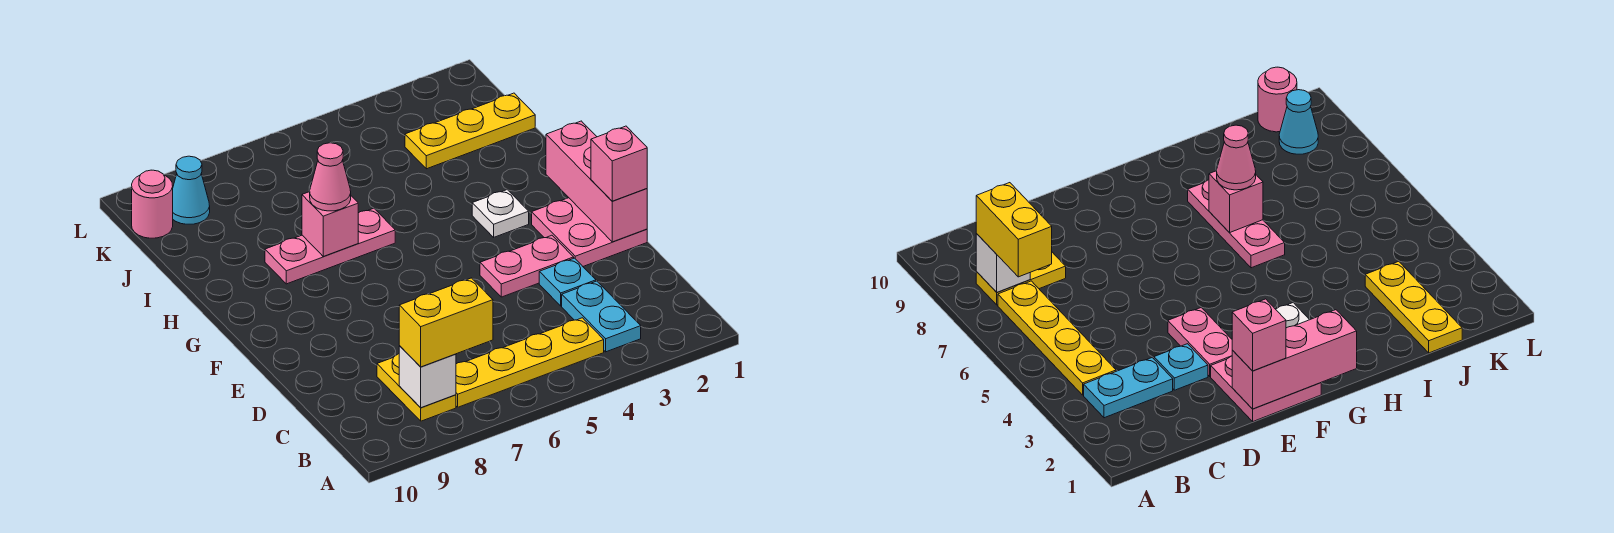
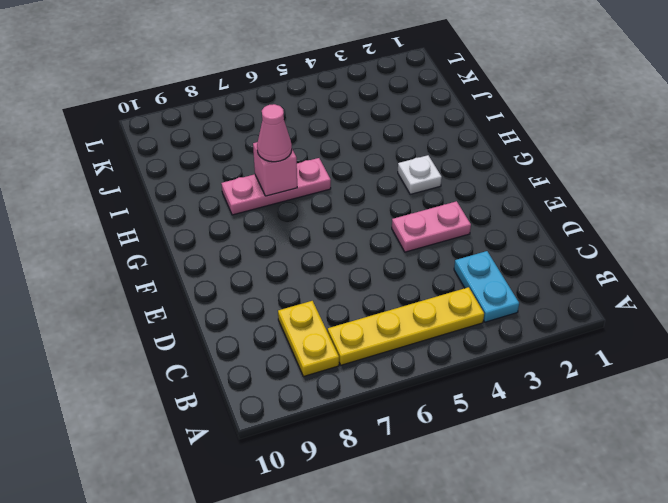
none -> cyan 1x1 plate [539,258,596,306]
none -> pink 2x2 plate [532,198,647,266]
none -> yellow 1x3 plate [405,93,535,169]

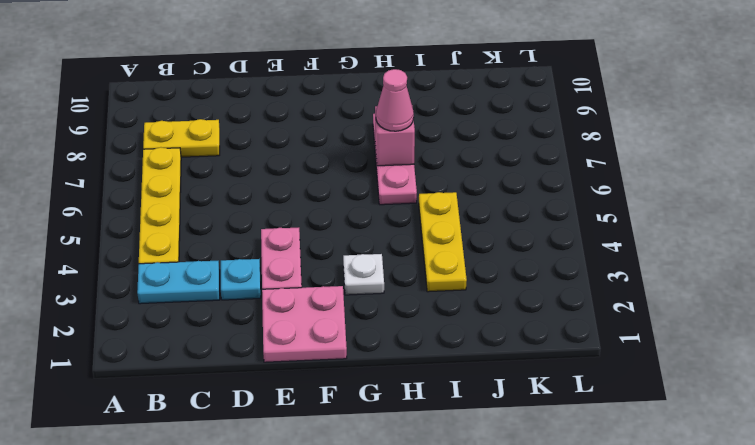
yellow 1x3 plate [419,192,467,292] -> yellow 1x3 plate moved to [405,93,535,169]
none -> cyan 1x1 cone [173,156,210,224]
none -> pink 1x1 round brick [132,170,173,238]
none -> white 1x1 brick [399,346,456,408]

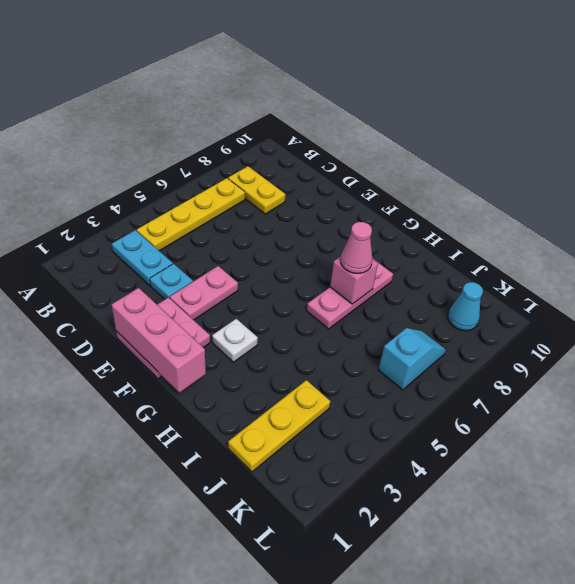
cyan 1x2 slope [378,328,446,390] -> none
none -> pink 1x1 round brick [132,170,173,238]
none -> white 1x1 brick [399,346,456,408]
none -> yellow 1x2 brick [399,278,493,367]

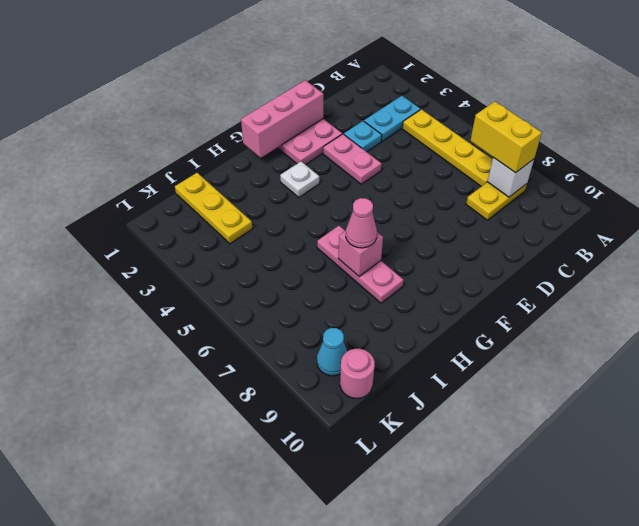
none -> pink 1x1 brick [591,126,647,201]

